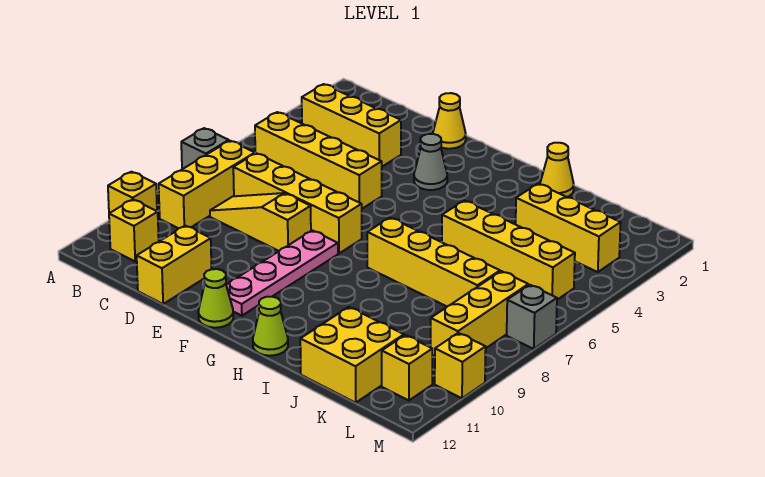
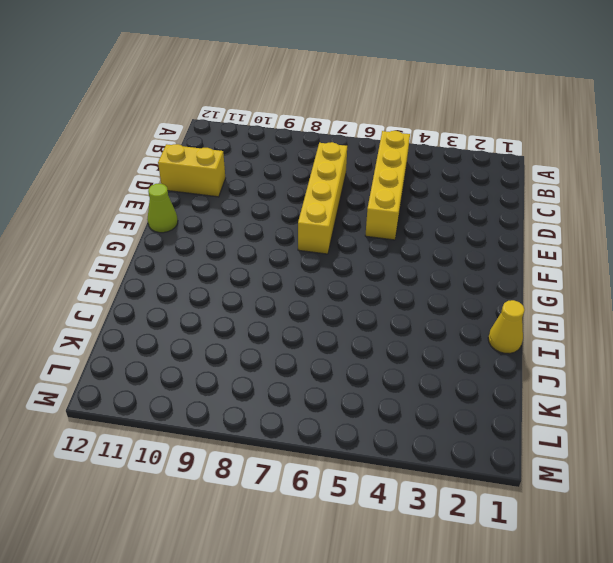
none -> grey 1x1 brick [181,128,229,169]
none -> yellow 1x1 brick [108,172,157,213]
none -> yellow 1x3 brick [302,84,401,167]

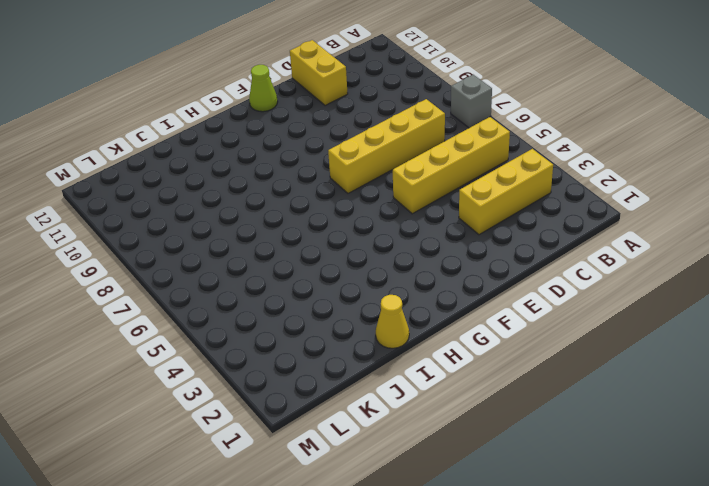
none -> yellow 1x1 brick [108,172,157,213]
none -> yellow 1x3 brick [159,141,255,228]
none -> yellow 1x1 brick [109,199,159,261]

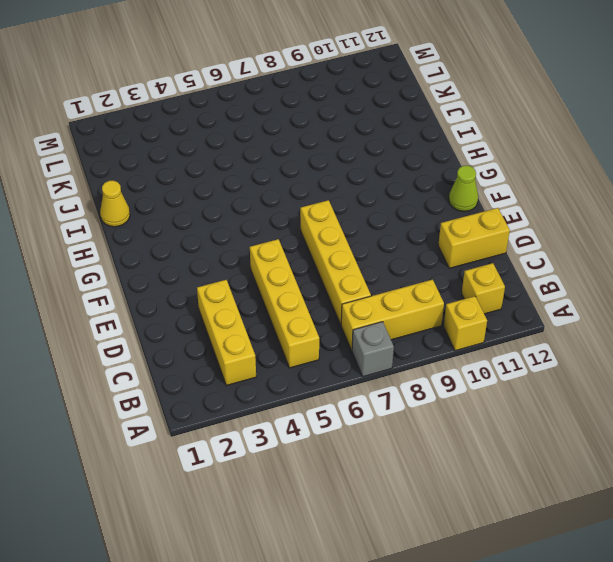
none -> yellow 1x3 slope [210,193,311,251]
none -> yellow 1x1 cone [433,93,466,149]
none -> grey 1x1 cone [414,134,447,190]

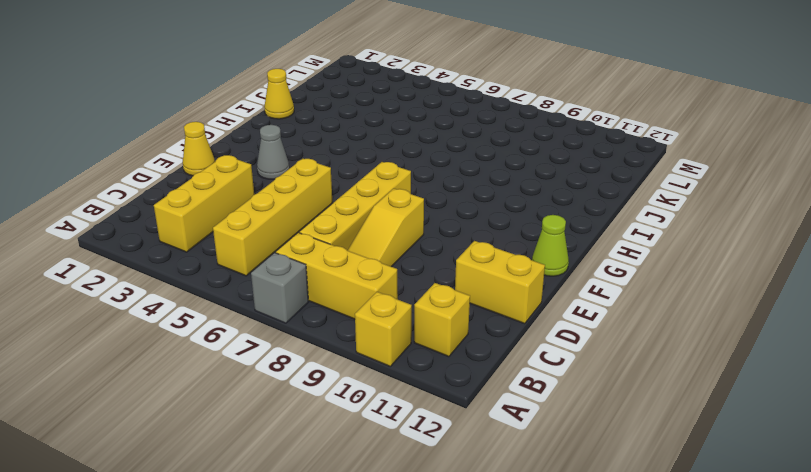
none -> pink 1x4 plate [226,230,338,316]
none -> yellow 1x4 brick [367,218,500,306]
none -> lime 1x1 cone [253,297,288,356]

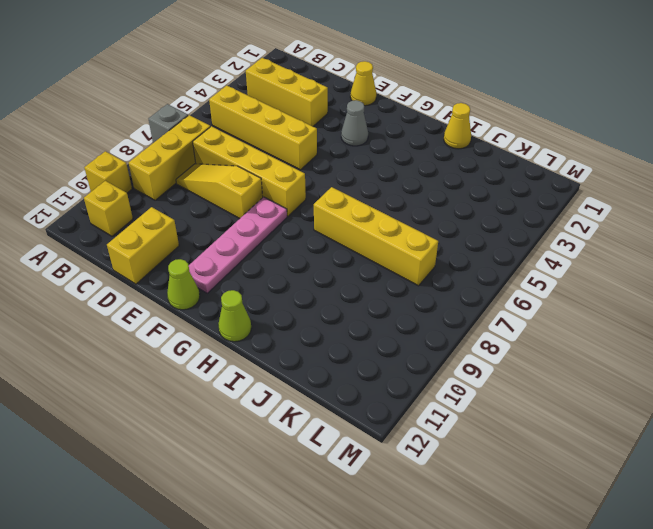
none -> yellow 1x4 brick [442,201,575,300]
none -> yellow 1x3 brick [516,184,621,272]
none -> yellow 2x2 brick [300,307,404,403]

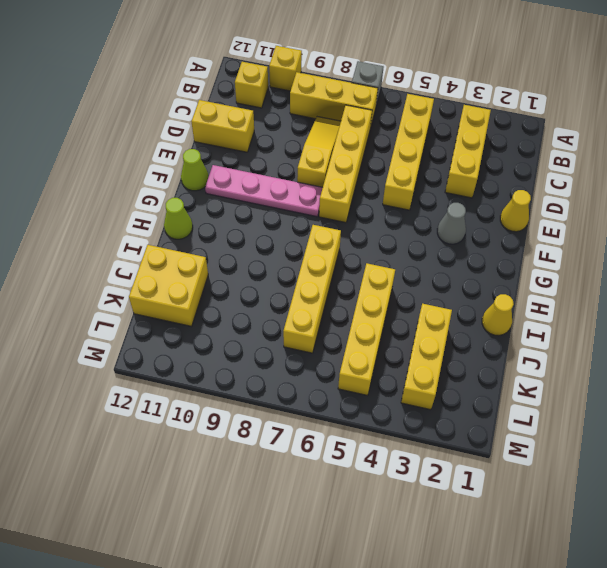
none -> yellow 1x3 brick [431,271,528,356]
none -> yellow 1x1 brick [382,335,432,400]
none -> grey 1x1 brick [507,285,557,349]

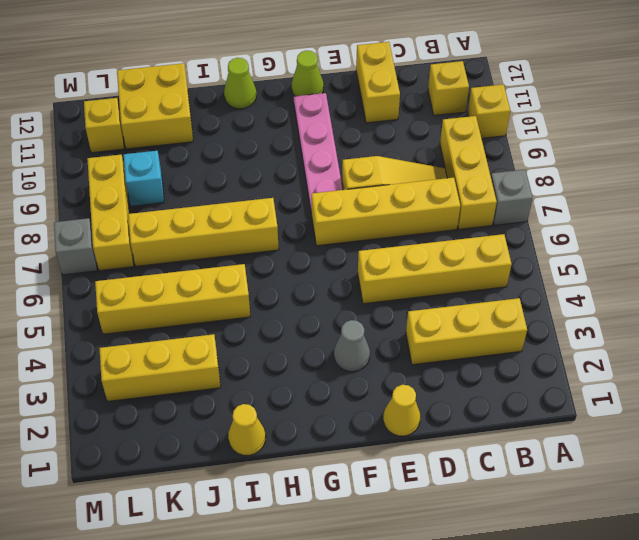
cyan 1x1 brick [124,151,164,206] -> none
none -> yellow 1x1 brick [435,333,486,398]

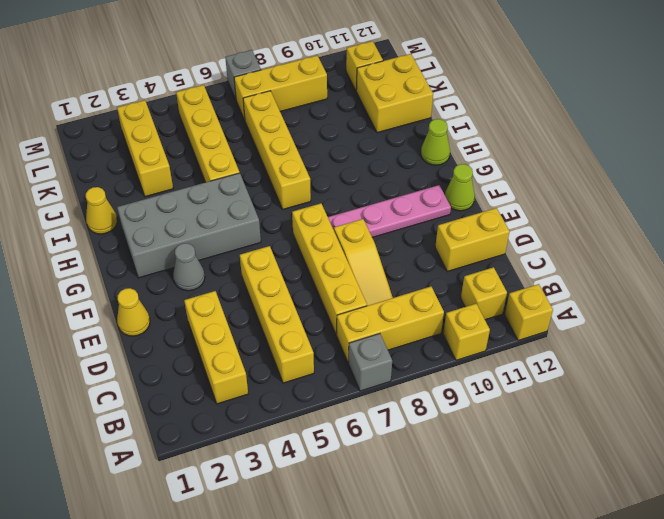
yellow 1x1 brick [505,284,553,341] -> yellow 1x1 brick moved to [435,333,486,398]
grey 2x4 brick [117,173,261,278] -> none

